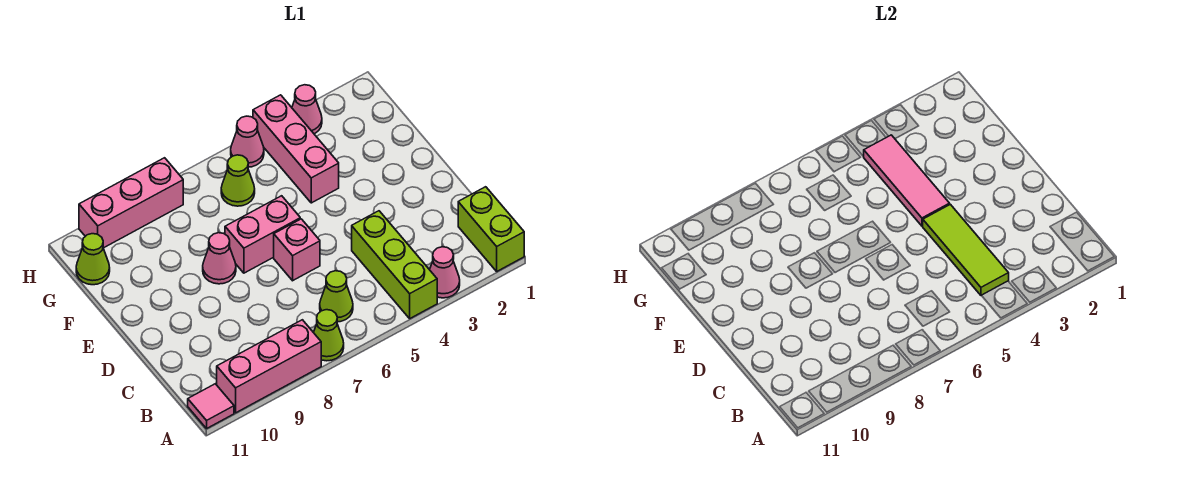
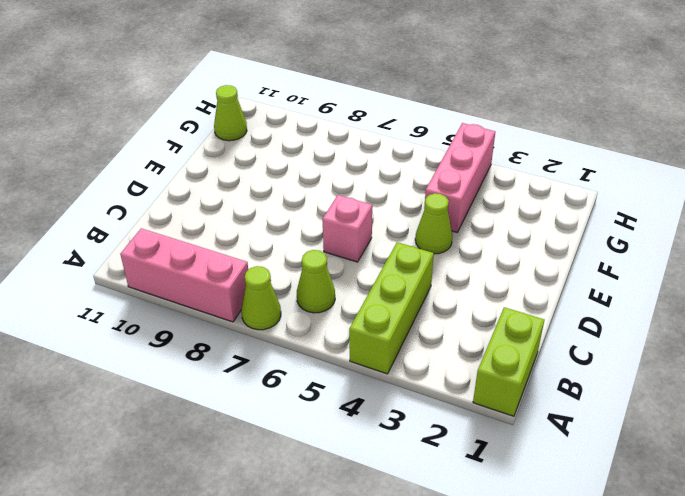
lime 1x1 cone [415,193,453,254] -> lime 1x1 cone moved to [221,155,255,206]
none -> pink 1x1 cone [430,247,460,298]
none -> pink 1x1 tile [188,384,234,428]
none -> pink 1x2 brick [225,196,300,273]

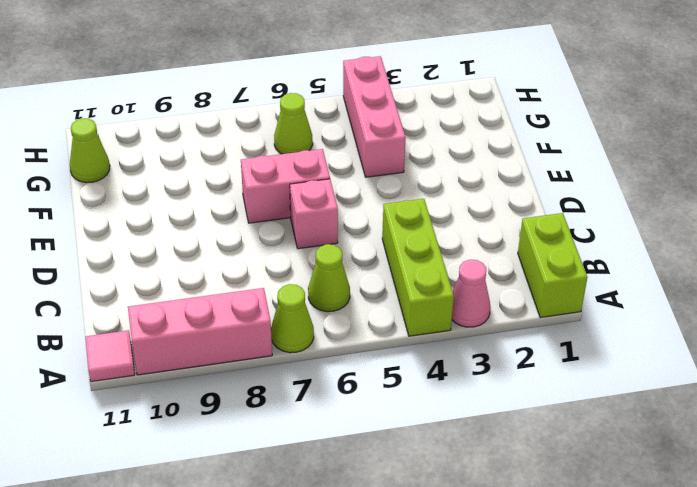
none -> pink 1x1 cone [203,233,236,284]
none -> pink 1x1 cone [292,85,322,134]
none -> pink 1x1 cone [231,116,264,167]

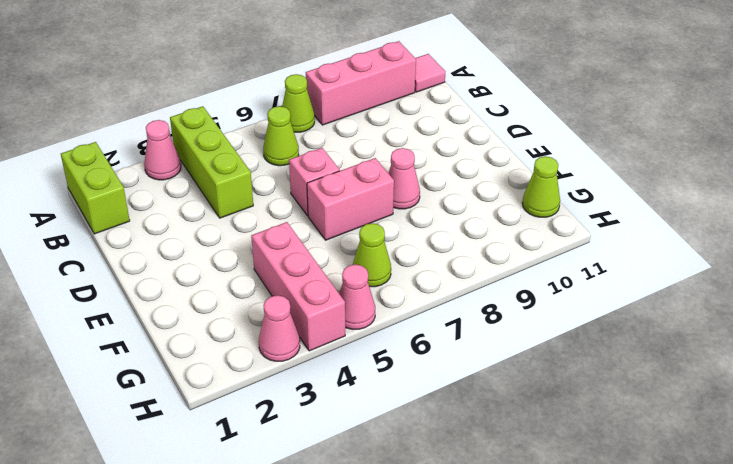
none -> pink 1x3 brick [79,158,183,248]
none -> lime 1x3 tile [923,204,1009,295]
none -> pink 1x3 tile [864,135,950,226]

